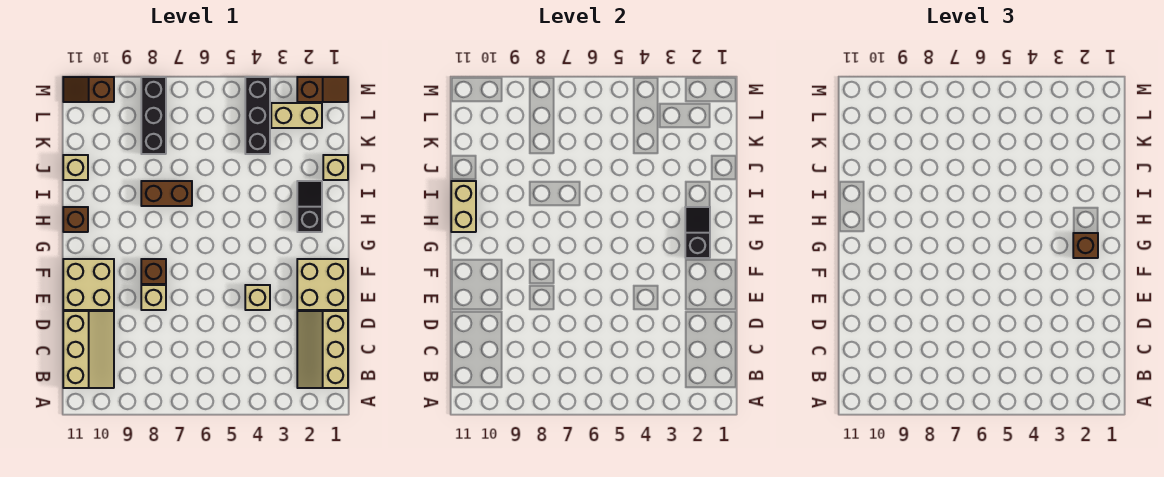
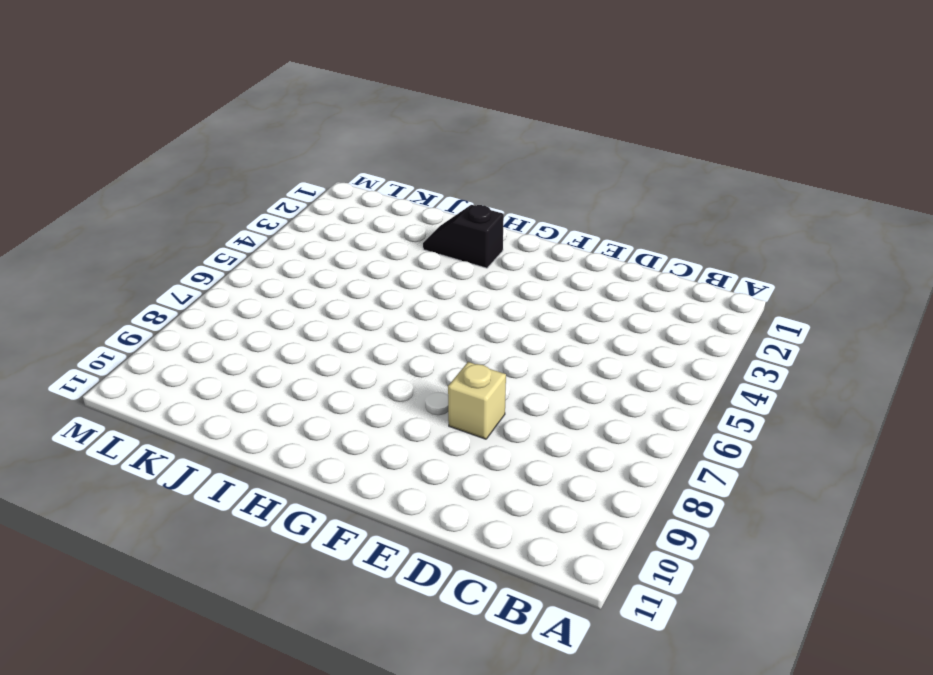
none -> tan 2x3 slope [297,311,348,388]
none -> tan 2x3 slope [63,311,114,388]
none -> tan 2x2 brick [297,259,348,310]

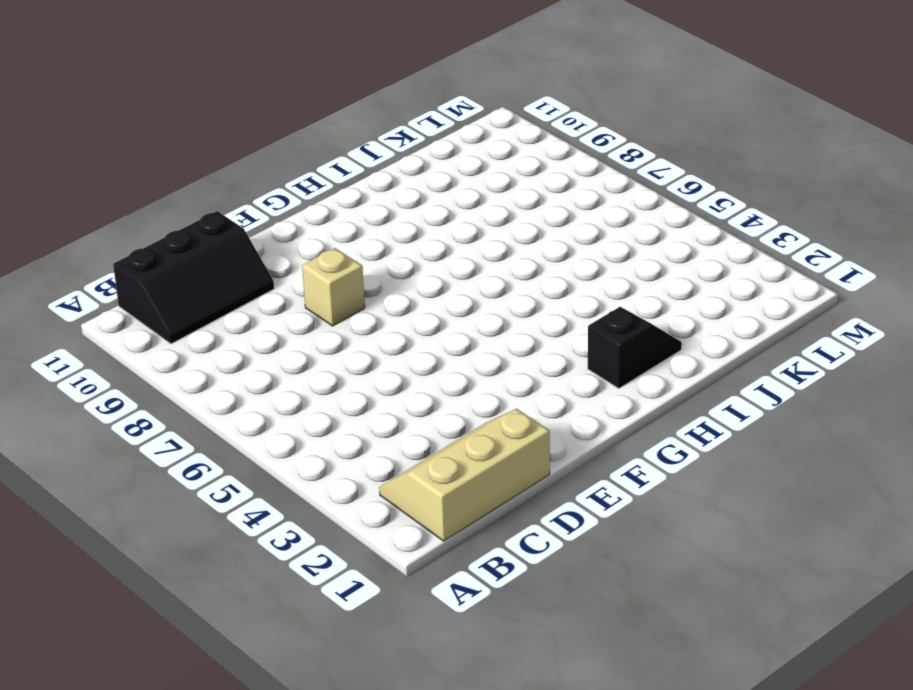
black 2x3 slope [113,211,274,344] -> tan 2x3 slope [63,311,114,388]
none -> tan 2x2 brick [297,259,348,310]
none -> tan 1x1 brick [245,285,270,310]
none -> tan 2x2 brick [63,259,114,310]

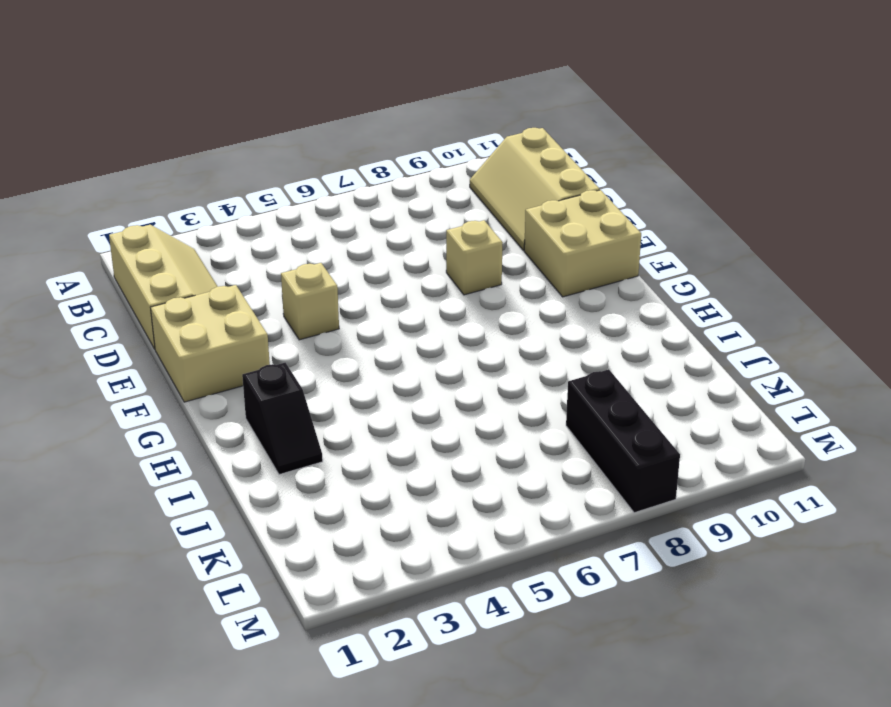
none -> brown 1x1 brick [141,259,166,284]
none -> brown 1x1 brick [63,207,88,232]
none -> brown 1x2 brick [141,181,192,206]

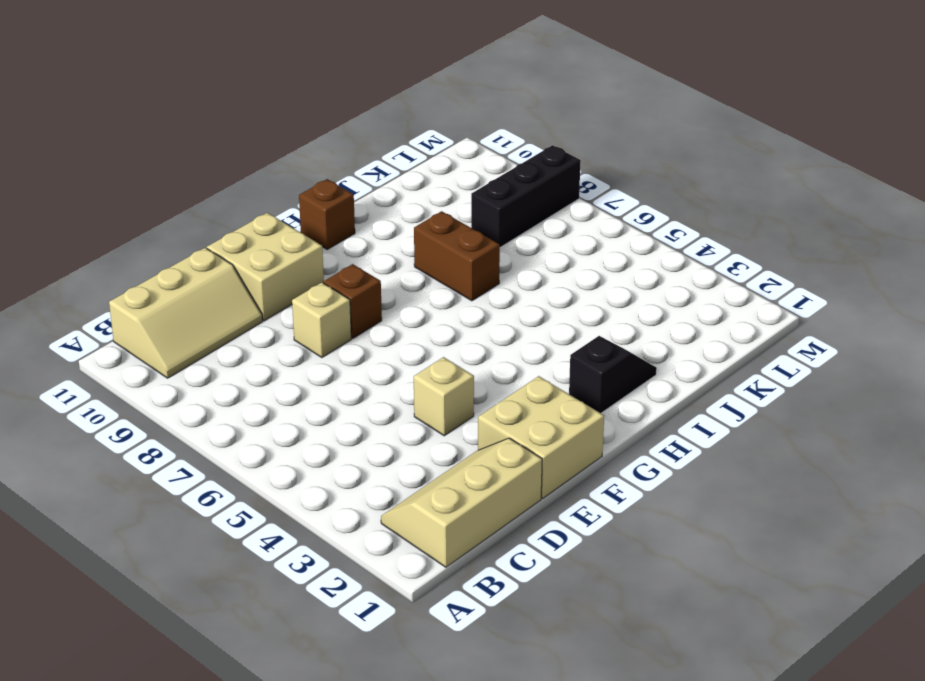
none -> tan 1x1 brick [323,155,348,180]
none -> tan 1x1 brick [63,155,88,180]
none -> black 1x3 brick [245,77,270,154]

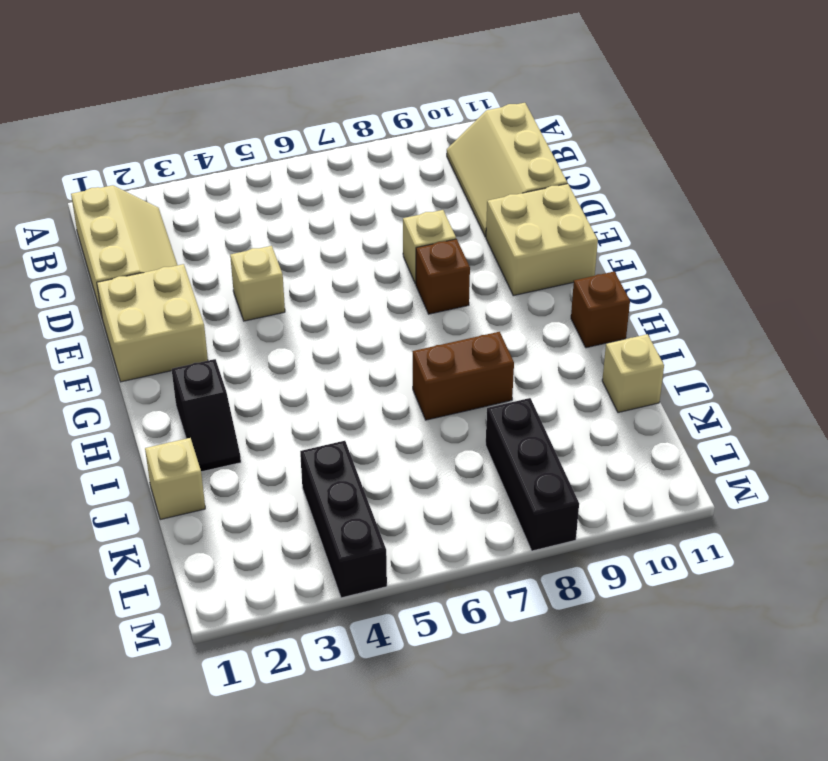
none -> tan 1x2 brick [271,103,322,128]
none -> brown 1x2 slope [297,77,348,102]
none -> brown 1x2 slope [63,77,114,102]

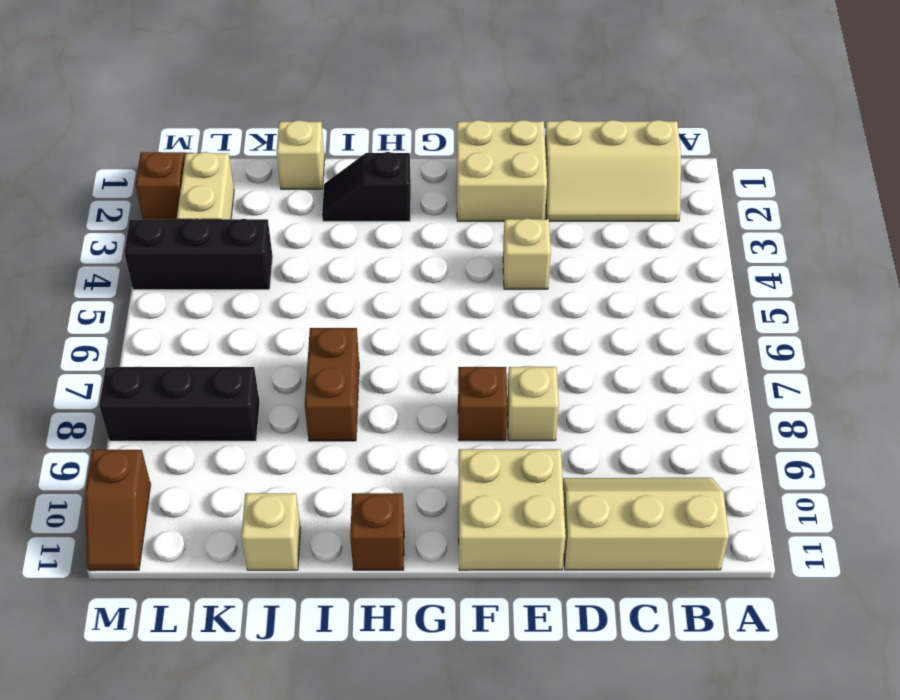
none -> black 1x2 slope [685,207,710,258]
none -> tan 1x2 brick [451,181,476,232]
none -> brown 1x1 brick [1073,233,1098,258]

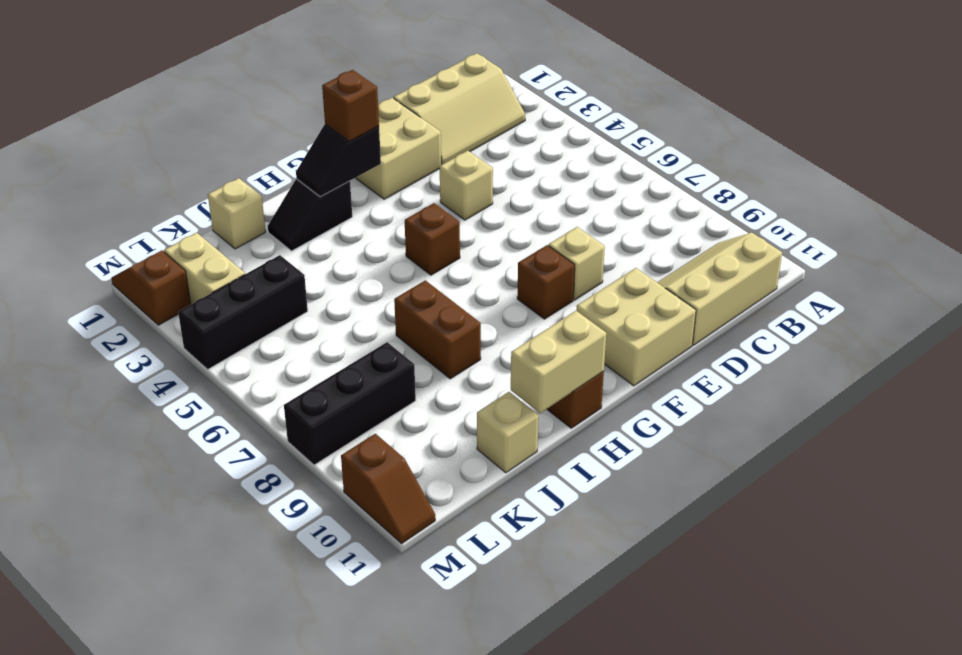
brown 1x1 brick [405,203,460,275] -> none

